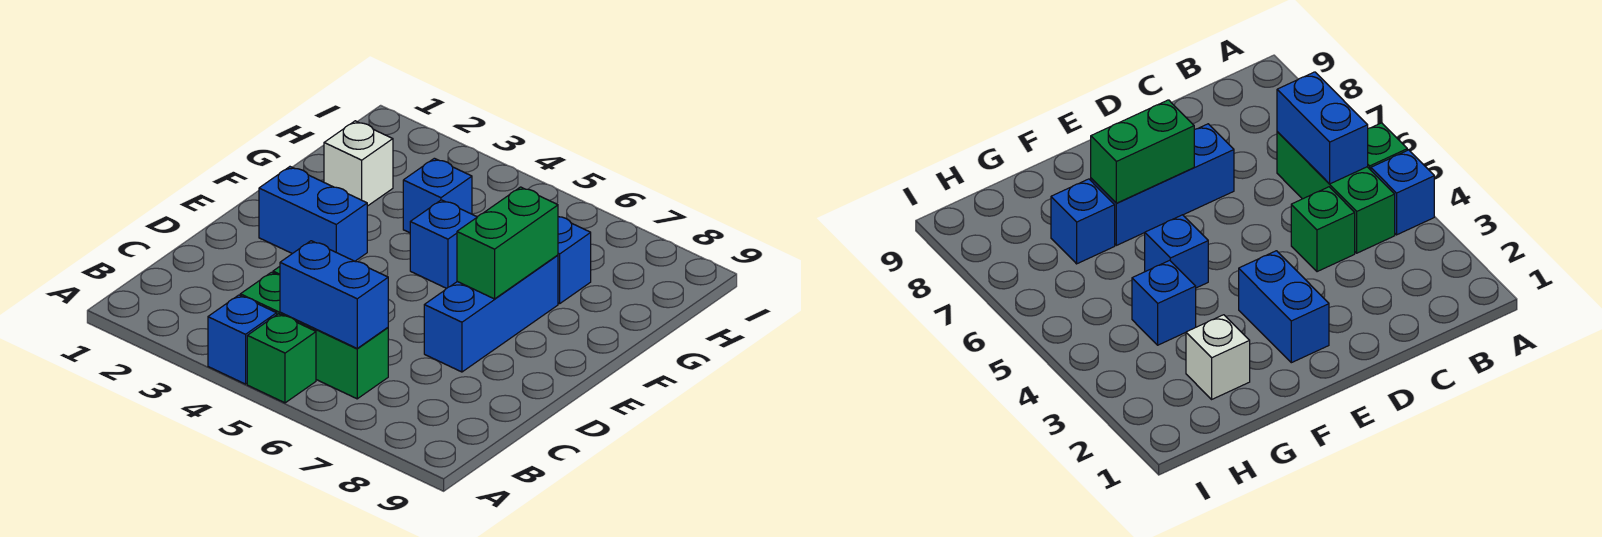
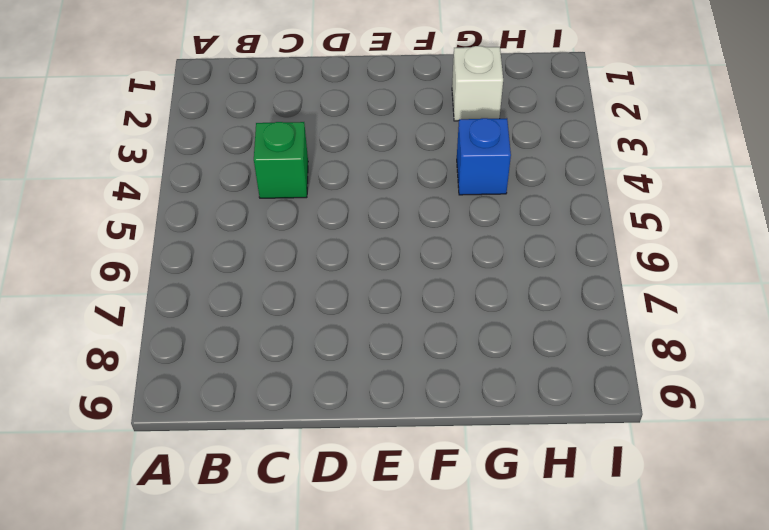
none -> blue 1x1 brick [208,295,277,384]
none -> green 1x1 brick [247,314,316,403]
none -> green 1x3 brick [240,272,388,399]

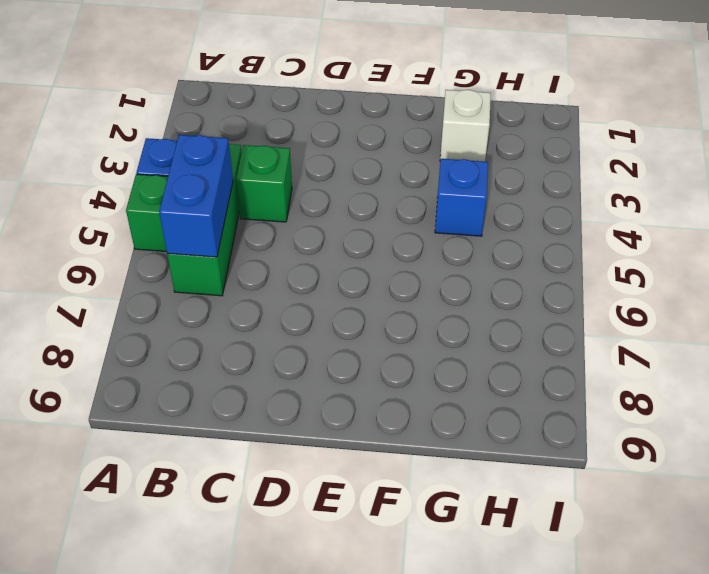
none -> blue 1x3 brick [424,255,558,372]
none -> blue 1x2 brick [259,167,367,261]
none -> blue 1x1 brick [410,200,477,288]

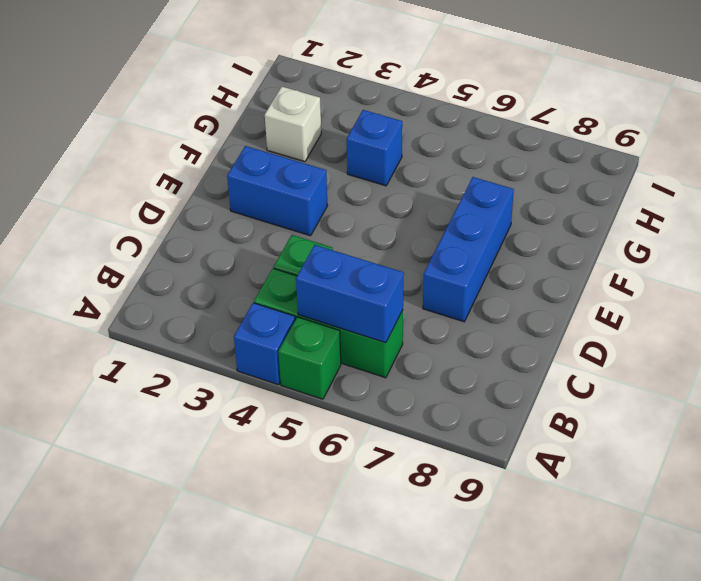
none -> blue 1x1 brick [410,200,477,288]
none -> blue 1x1 brick [558,217,591,304]
none -> green 1x2 brick [457,187,558,299]

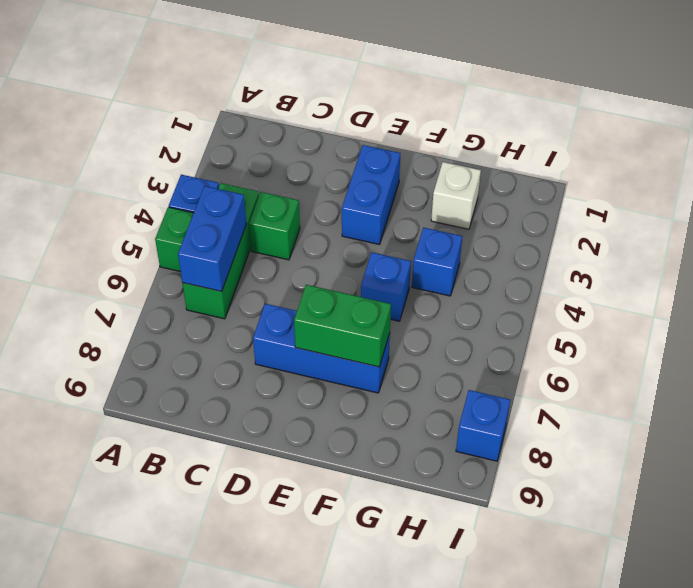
blue 1x1 brick [456,390,510,461] -> blue 1x1 brick moved to [558,217,591,304]

